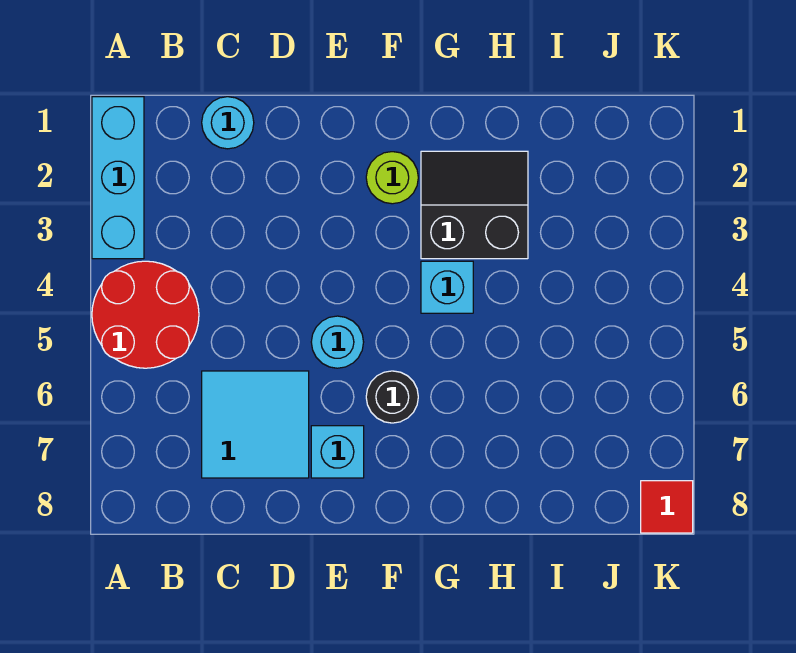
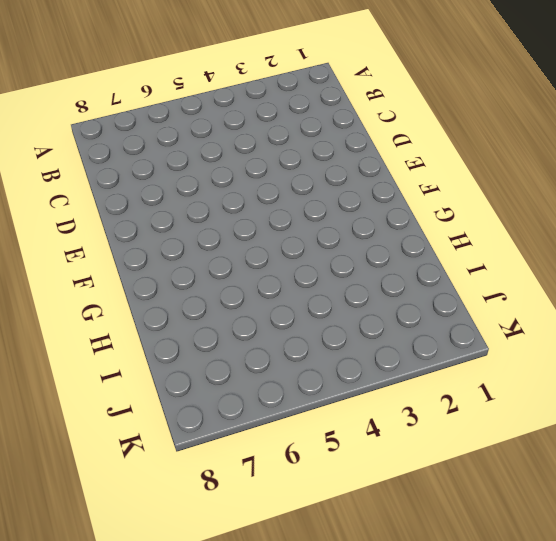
none -> cyan 1x3 brick [92,97,144,259]
none -> red 2x2 round brick [92,261,199,368]

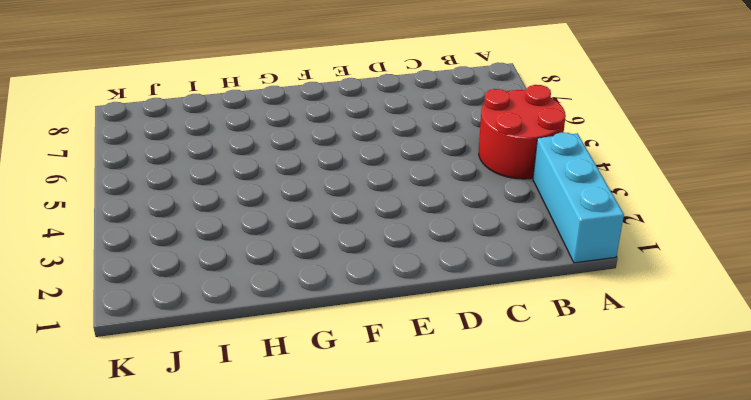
none -> cyan 1x1 round brick [202,97,254,149]
none -> cyan 2x2 tile [202,371,309,478]

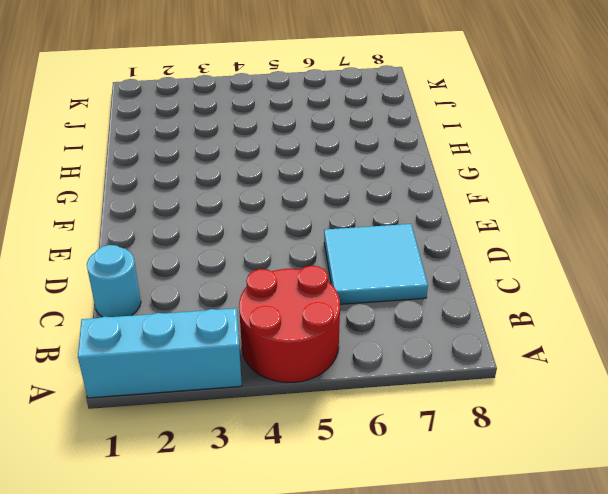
none -> cyan 1x1 round brick [311,316,364,368]
none -> cyan 1x1 brick [311,426,364,478]

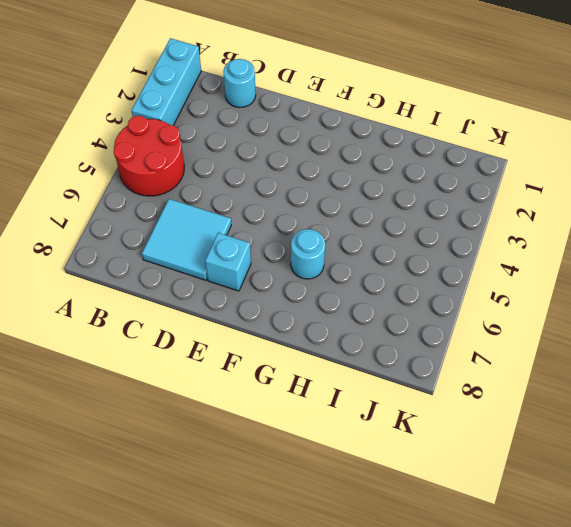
cyan 1x1 round brick [291,229,325,279] -> cyan 1x1 round brick moved to [311,316,364,368]
none -> lime 1x1 round brick [366,152,418,204]
none -> black 1x1 round brick [366,371,418,423]

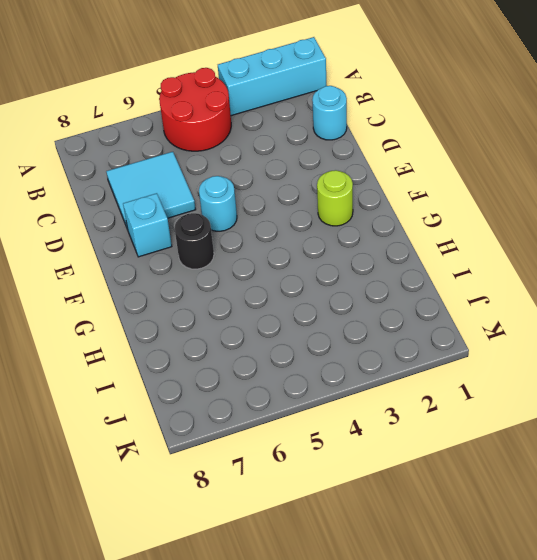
none -> black 2x2 slope [421,151,528,259]
none -> cyan 1x1 brick [421,261,473,313]

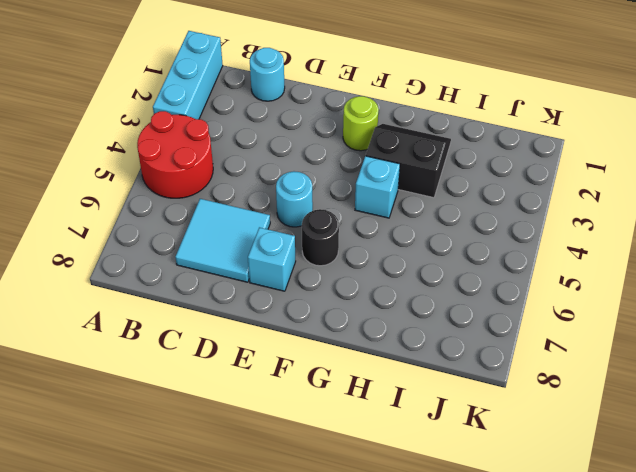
none -> red 1x1 tile [641,481,693,533]

